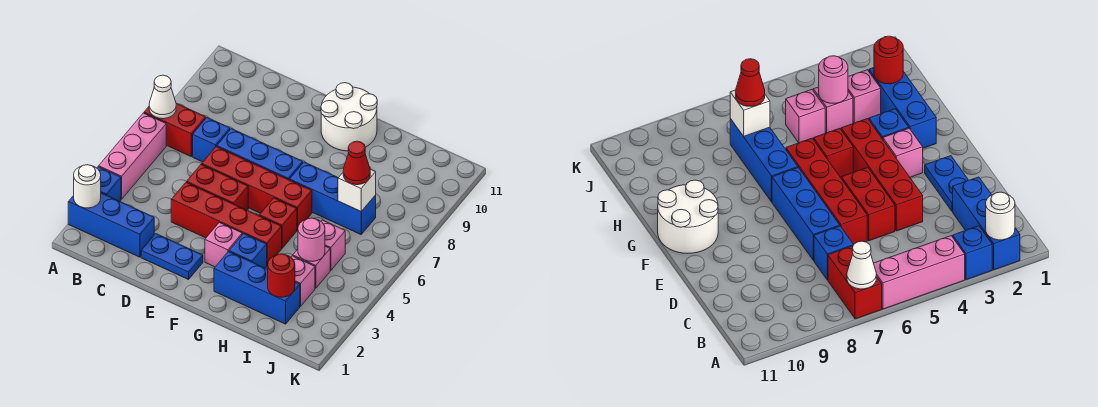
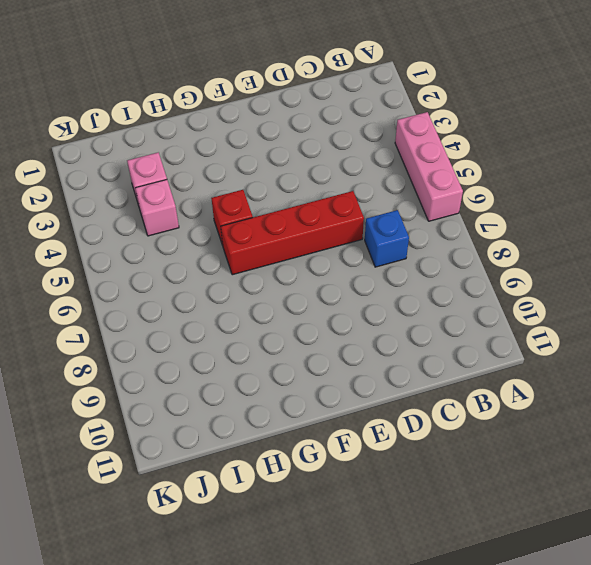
none -> blue 1x3 brick [68,193,154,257]
none -> blue 1x1 brick [97,167,121,201]
none -> red 1x2 brick [144,103,206,156]

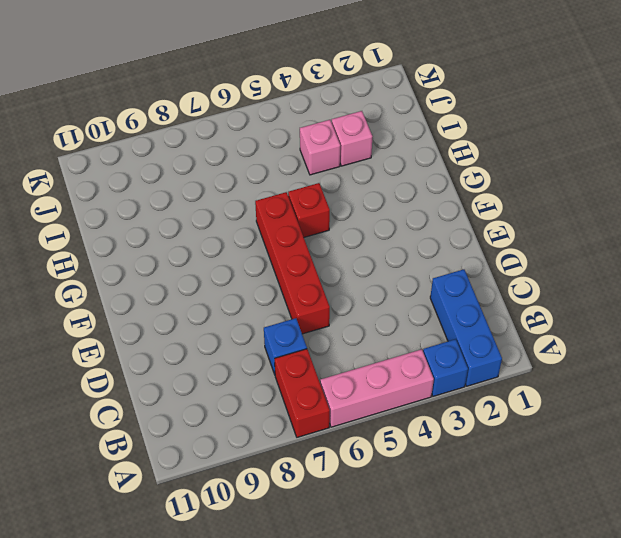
none -> blue 1x2 plate [141,234,203,280]
none -> red 1x4 brick [171,182,282,266]
none -> red 1x2 brick [187,164,248,210]

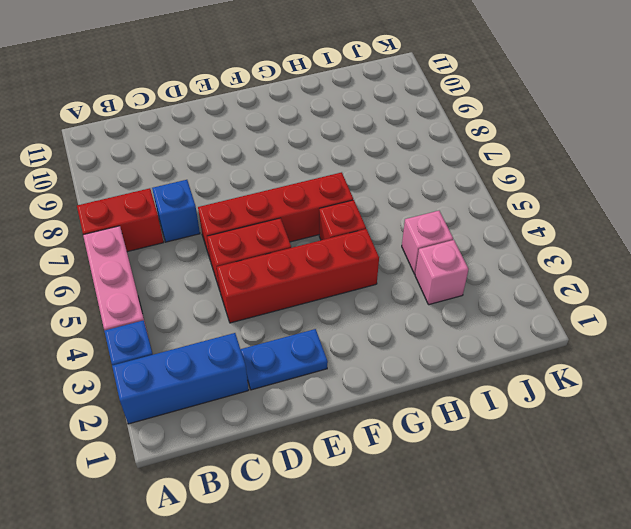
none -> blue 1x3 brick [217,129,303,180]
none -> pink 1x1 brick [205,222,242,267]
none -> white 2x2 round brick [321,83,377,151]

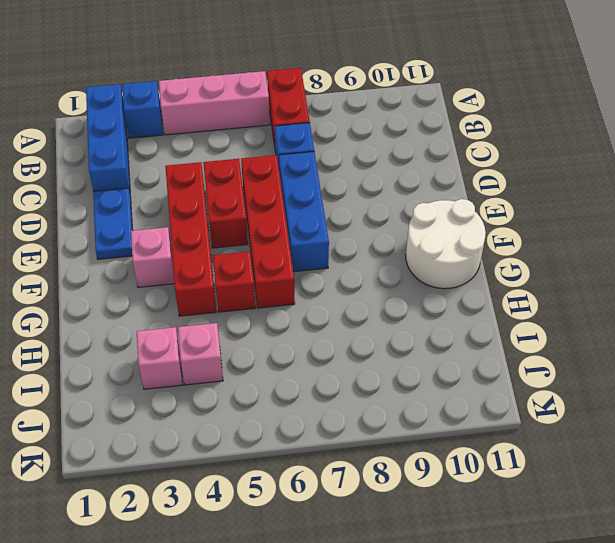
none -> blue 1x3 brick [214,252,300,324]
none -> blue 1x1 brick [229,234,267,268]
none -> blue 1x3 brick [290,162,376,235]

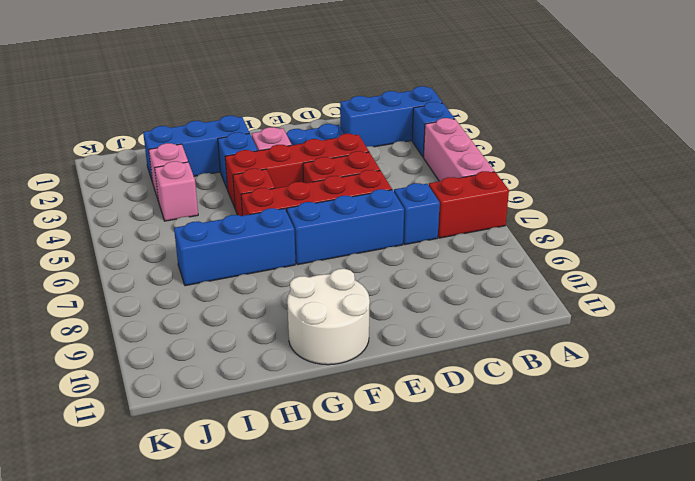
none -> pink 1x1 brick [321,220,345,270]
none -> white 1x1 round brick [74,165,101,208]
none -> white 1x1 cone [149,75,176,119]

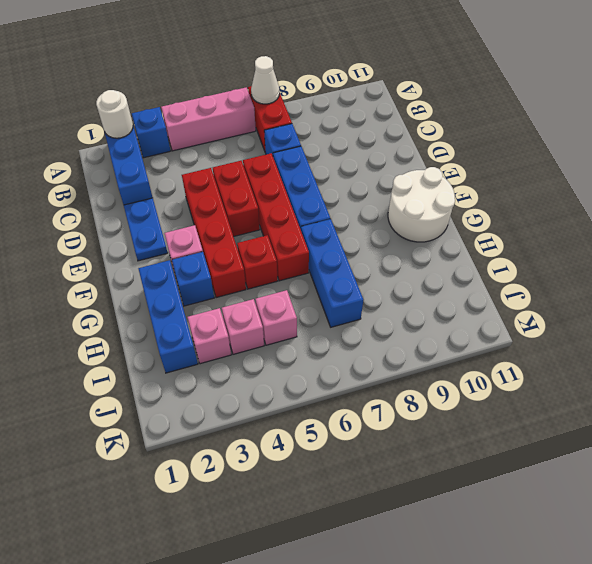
none -> red 1x1 round brick [268,254,295,297]
none -> pink 1x1 round brick [298,218,325,261]
none -> white 1x1 brick [338,169,376,211]

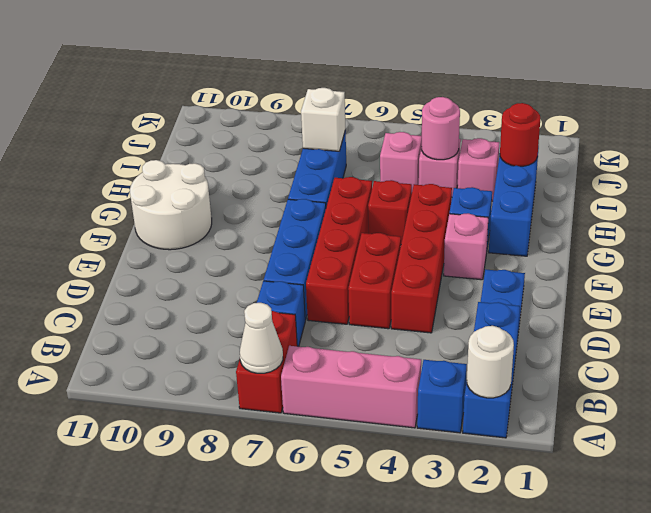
none -> red 1x1 cone [343,141,370,185]

